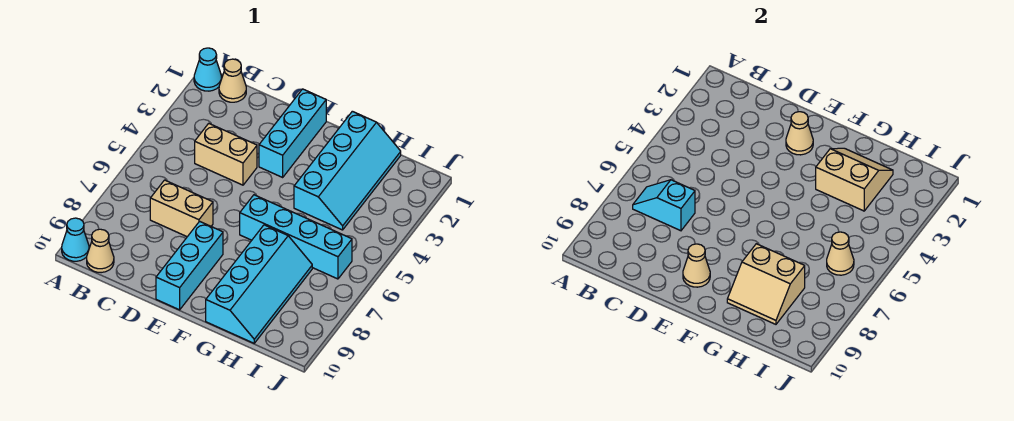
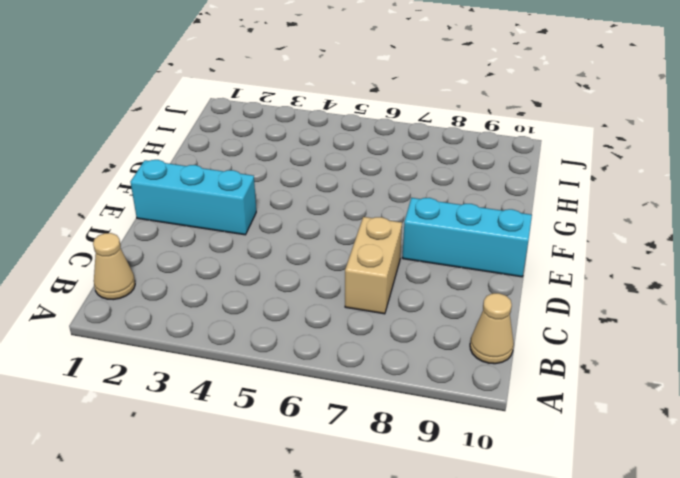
none -> cyan 1x1 cone [194,48,222,91]
none -> cyan 1x1 cone [62,218,89,261]
none -> tan 1x2 brick [195,123,257,185]

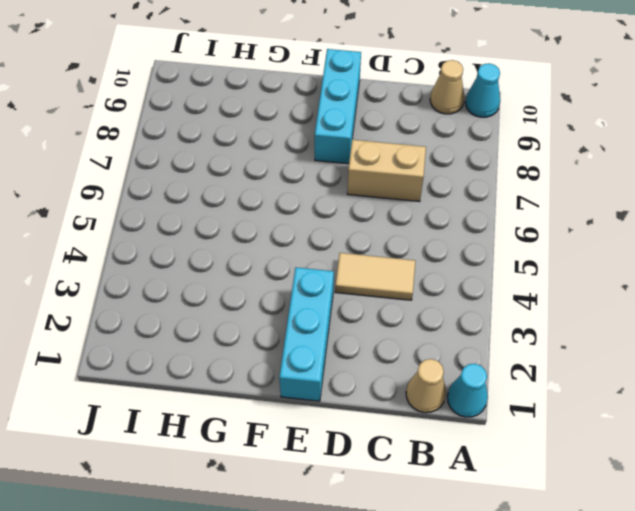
tan 1x2 tile [335,253,415,300] -> tan 1x2 brick [195,123,257,185]
none -> cyan 1x4 brick [240,195,352,279]
none -> cyan 2x4 slope [294,111,401,230]
none -> cyan 2x4 slope [206,225,312,343]

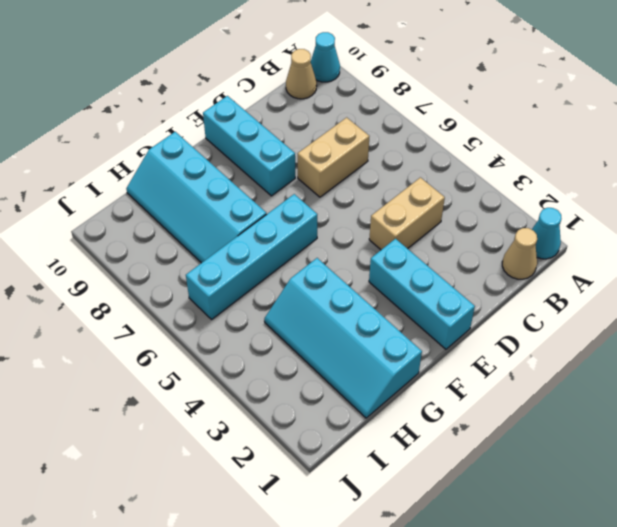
none -> cyan 1x2 slope [633,180,695,231]
none -> tan 1x1 cone [786,112,813,155]
none -> tan 1x1 cone [683,244,710,287]

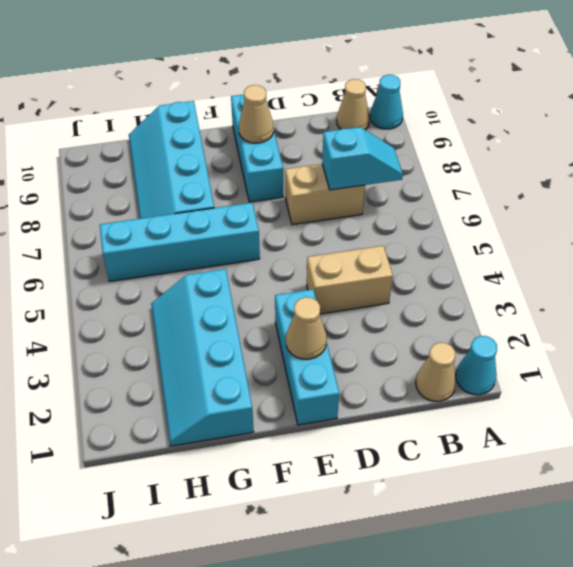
none -> tan 2x2 slope [816,148,893,211]
none -> tan 2x2 slope [727,244,805,324]
none -> tan 1x1 cone [827,232,854,275]

